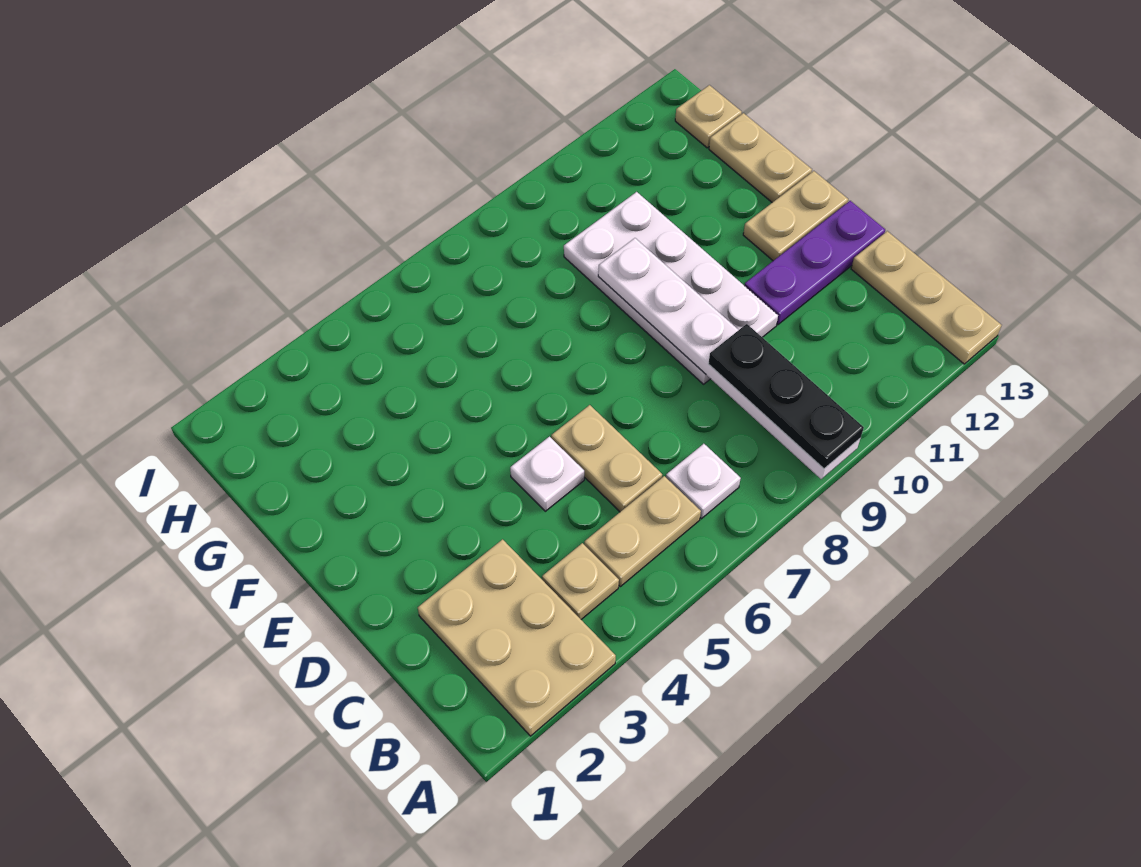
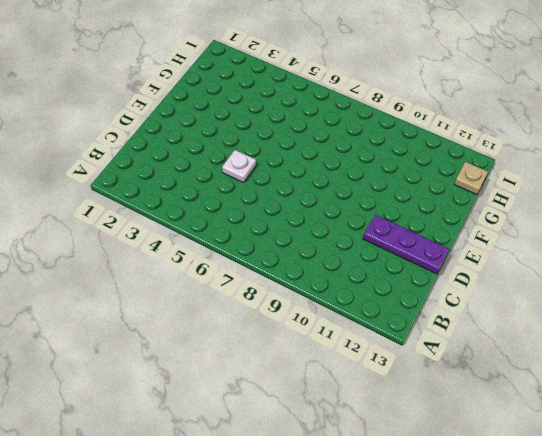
none -> tan 2x3 plate [418,539,616,736]
none -> tan 1x3 plate [851,231,1001,364]
none -> tan 1x1 plate [542,543,619,619]

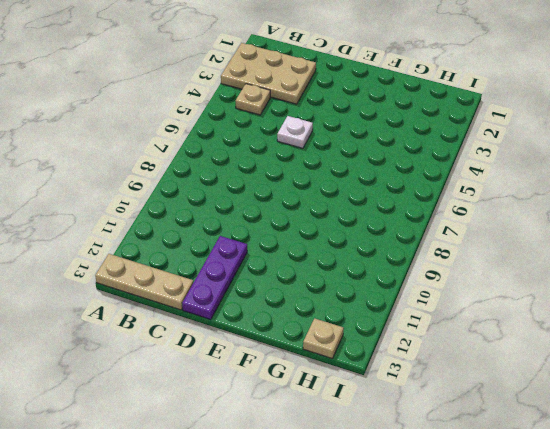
none -> tan 1x2 plate [584,476,701,587]
none -> white 1x1 plate [666,444,741,519]
none -> tan 1x2 plate [551,405,662,512]

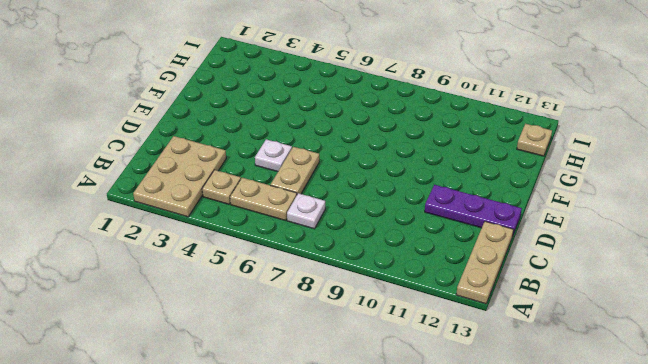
none -> white 2x4 plate [564,192,778,384]
none -> tan 1x2 plate [743,171,848,261]
none -> tan 1x2 plate [709,113,812,202]

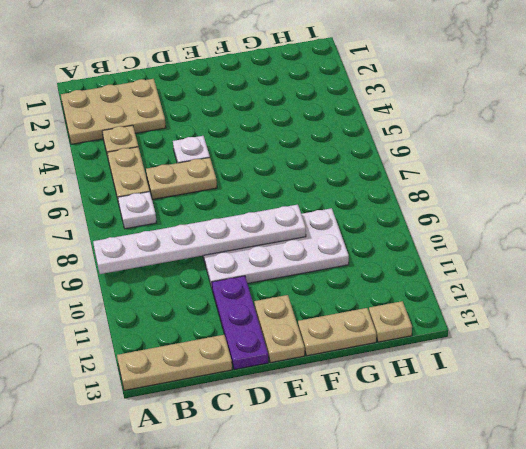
none -> black 1x3 plate [708,324,864,469]

